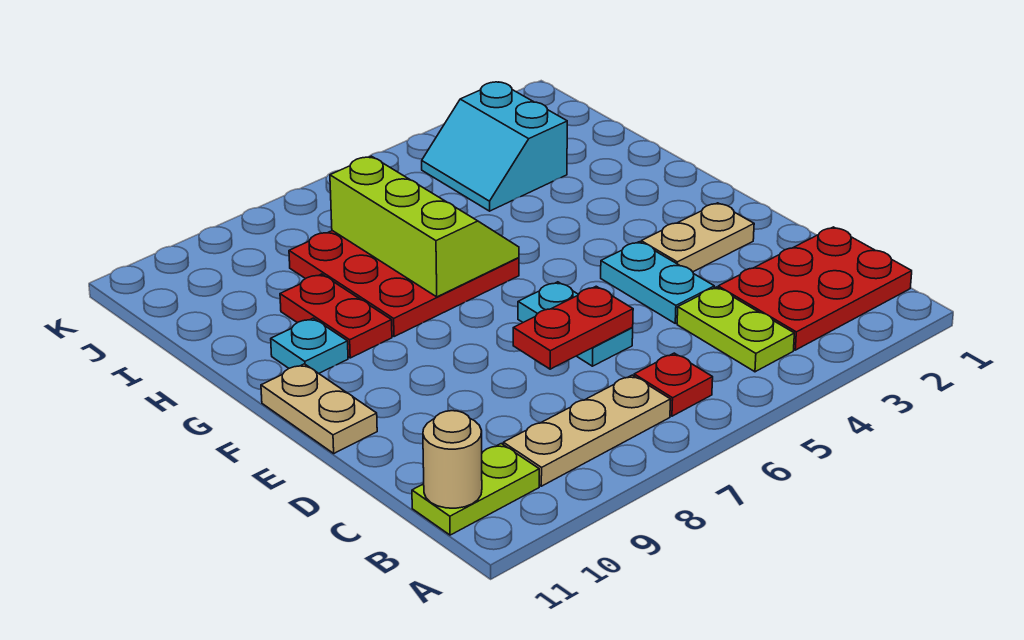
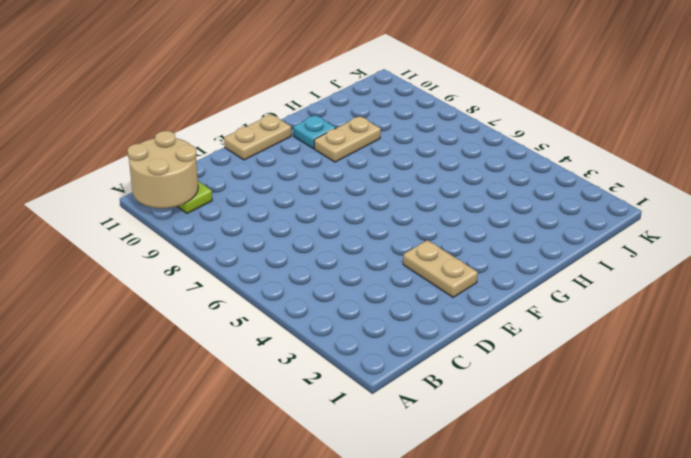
tan 2x2 round brick [127,131,198,208] -> tan 1x1 round brick [423,411,482,508]
tan 1x2 plate [314,116,381,162] -> red 1x2 plate [280,274,392,358]
none -> red 2x3 plate [718,227,912,350]
none -> lime 1x2 plate [677,287,794,372]
none -> red 1x1 plate [634,353,713,416]

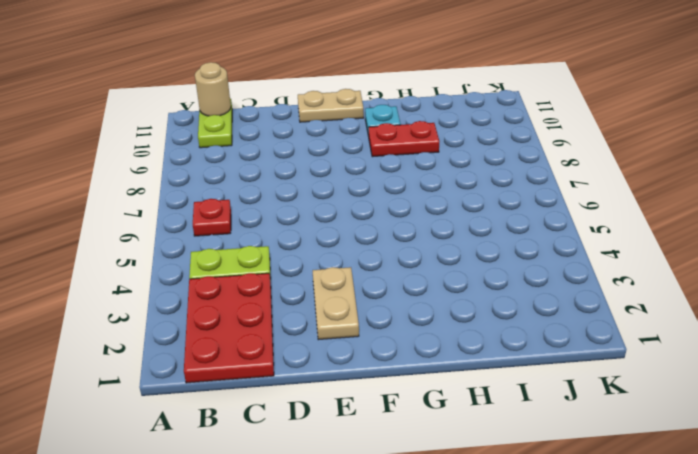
none -> tan 1x3 plate [503,375,671,486]
none -> cyan 1x2 plate [601,242,714,323]
none -> cyan 1x2 plate [518,282,633,366]

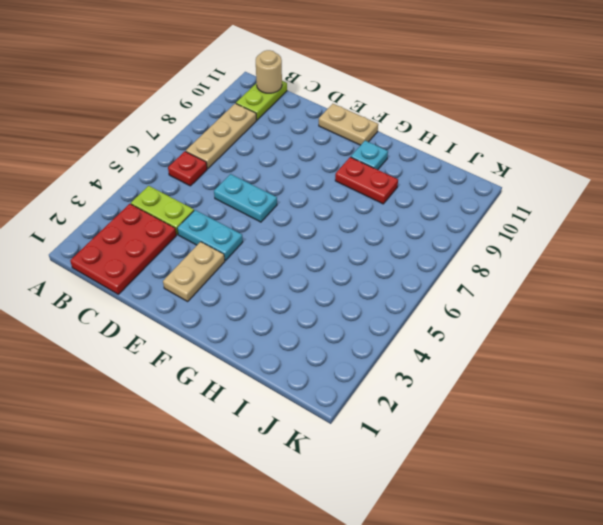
none -> red 3x3 plate [289,231,519,337]
none -> cyan 2x2 slope [422,82,567,211]
none -> red 1x2 plate [513,286,633,369]

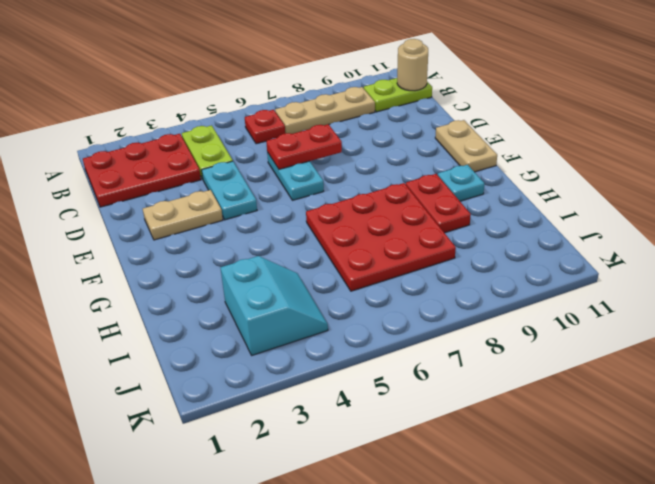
none -> lime 2x3 slope [330,156,519,297]

